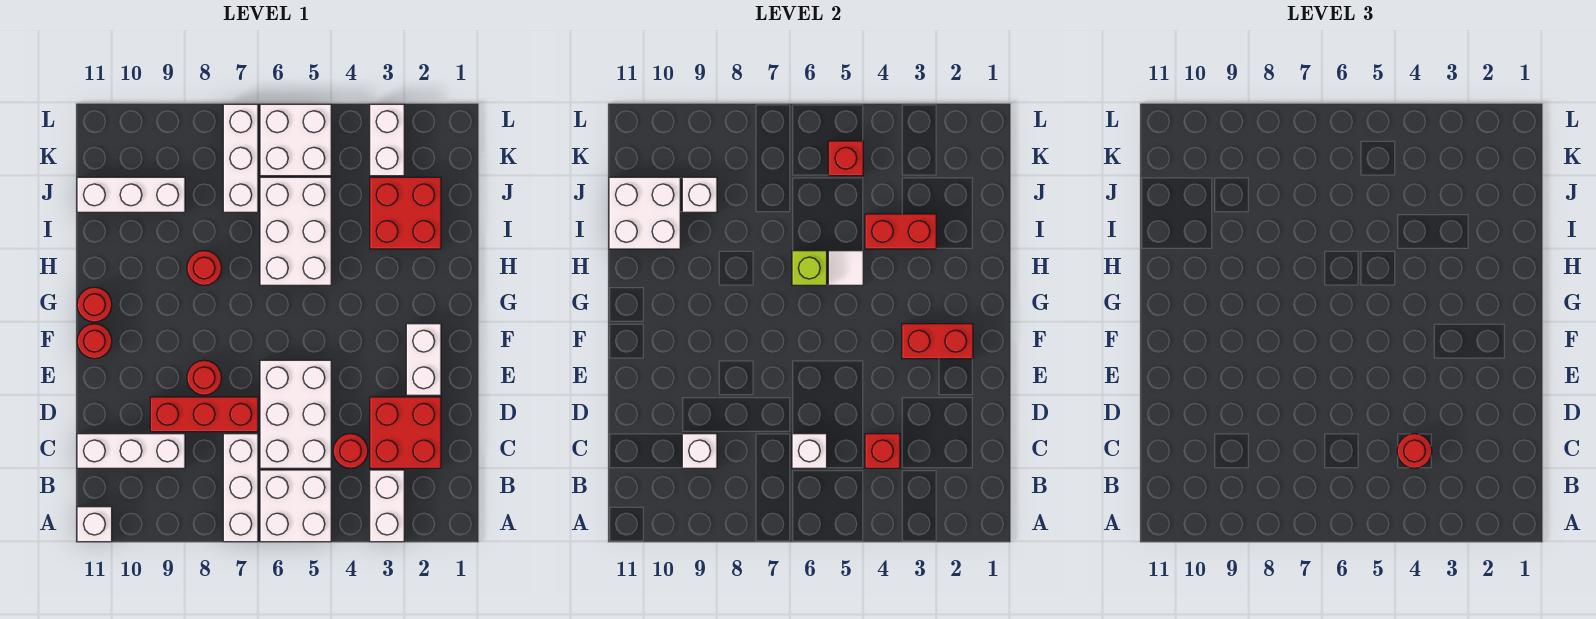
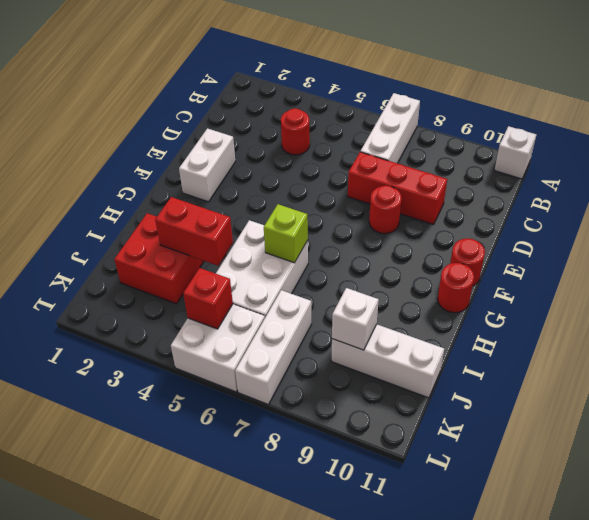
none -> white 1x2 brick [370,470,404,542]
none -> white 2x2 brick [260,470,331,542]
none -> red 2x2 brick [370,397,441,468]
none -> white 2x3 brick [260,360,331,468]

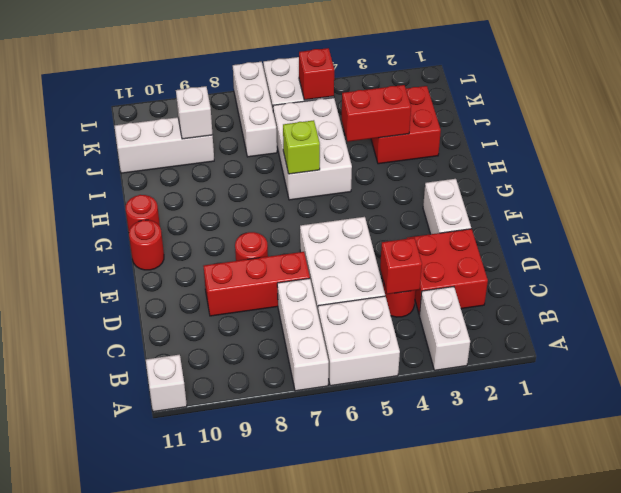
none -> white 1x3 brick [77,434,185,468]
none -> red 1x1 round brick [187,251,222,285]
none -> white 1x2 brick [370,104,404,176]
none -> white 1x1 brick [792,434,827,468]

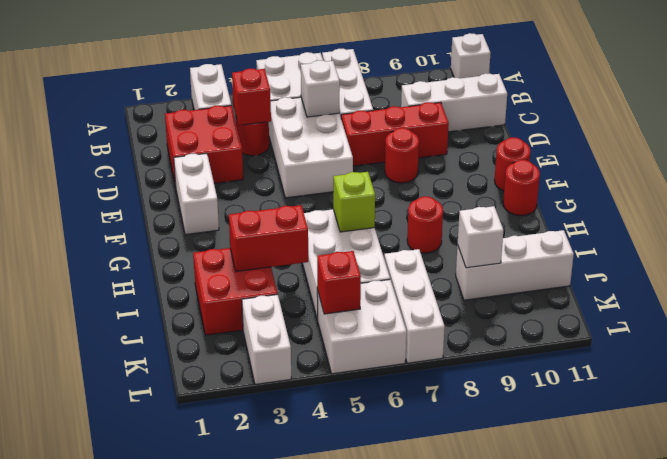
none -> white 1x1 brick [682,434,717,468]
none -> red 1x2 brick [902,324,973,359]
none -> white 1x1 tile [828,251,863,285]
none -> white 2x2 brick [609,177,680,249]

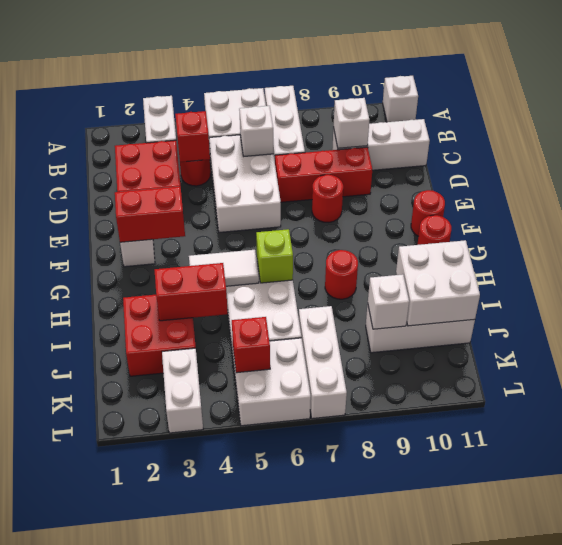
white 1x2 tile [189,250,259,286] -> white 1x1 tile [828,251,863,285]
none -> red 1x1 round brick [1397,434,1432,468]

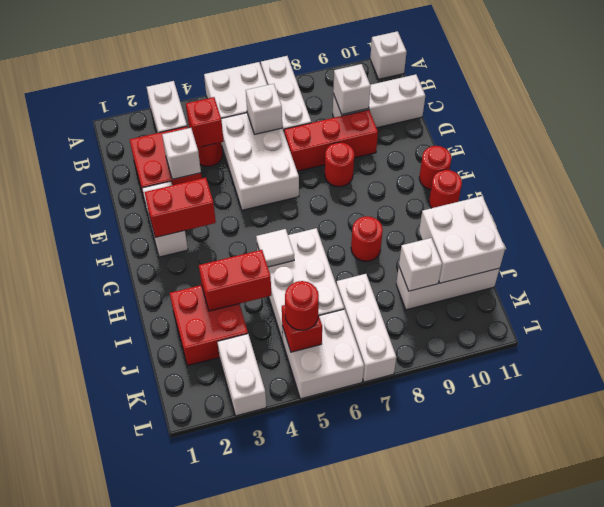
white 1x1 brick [162,128,201,179] -> none
red 1x1 round brick [285,281,319,330] -> red 1x1 round brick moved to [1397,434,1432,468]
none -> lime 1x1 brick [792,251,827,285]

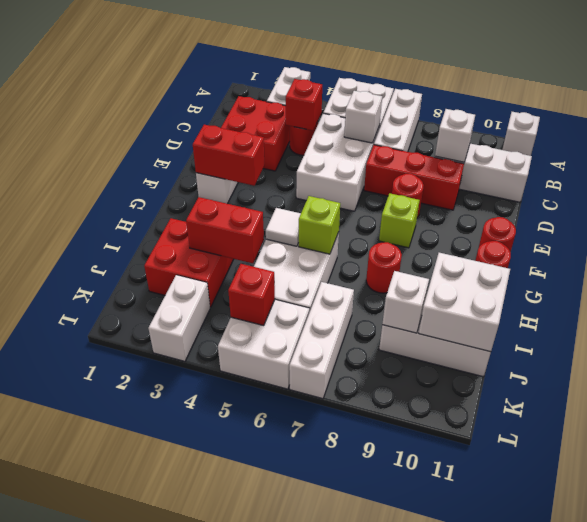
lime 1x1 brick [379,193,420,248] -> none
none -> red 1x1 round brick [1397,434,1432,468]

